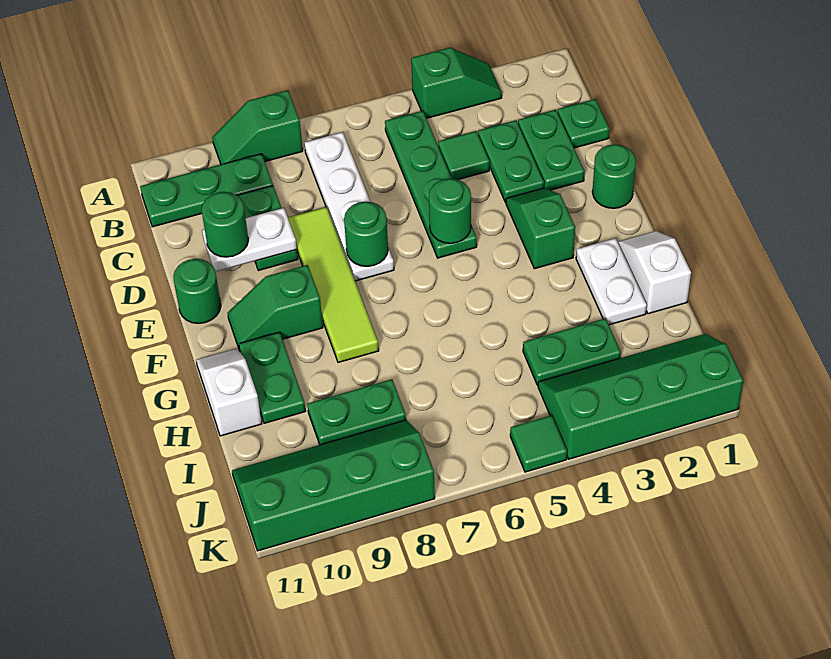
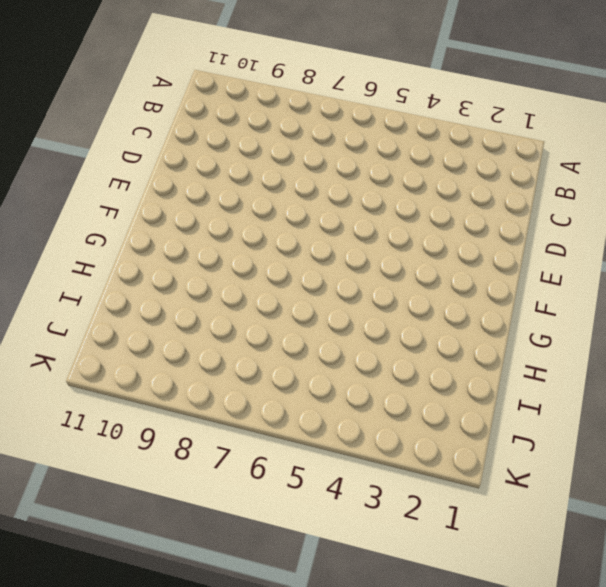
none -> green 1x2 slope [411,48,502,118]
none -> green 1x2 slope [212,90,303,164]
none -> green 1x4 plate [385,111,477,258]

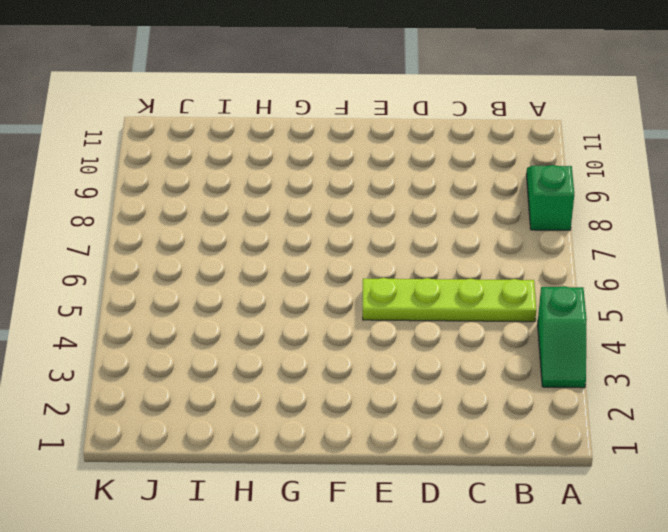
lime 1x4 plate [363,278,536,322] -> green 1x4 plate [385,111,477,258]
none -> white 1x4 plate [304,132,394,281]
none -> green 1x3 plate [140,154,273,227]
none -> green 1x1 plate [558,99,610,148]

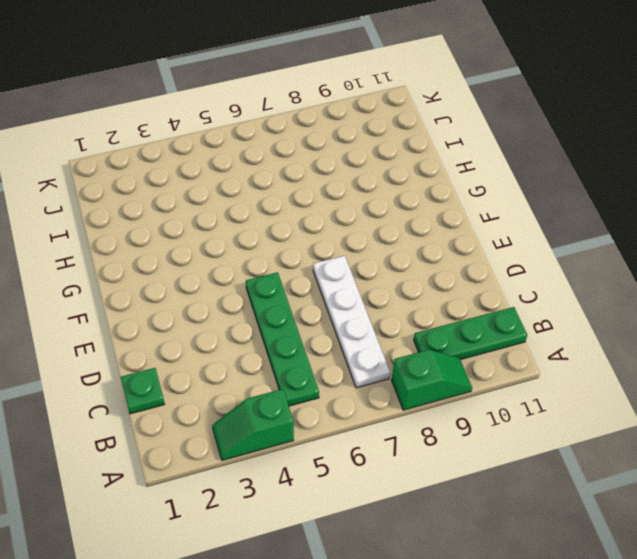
none -> green 1x2 plate [518,110,585,190]
none -> green 1x2 plate [478,120,544,203]
none -> green 1x1 tile [438,131,490,180]

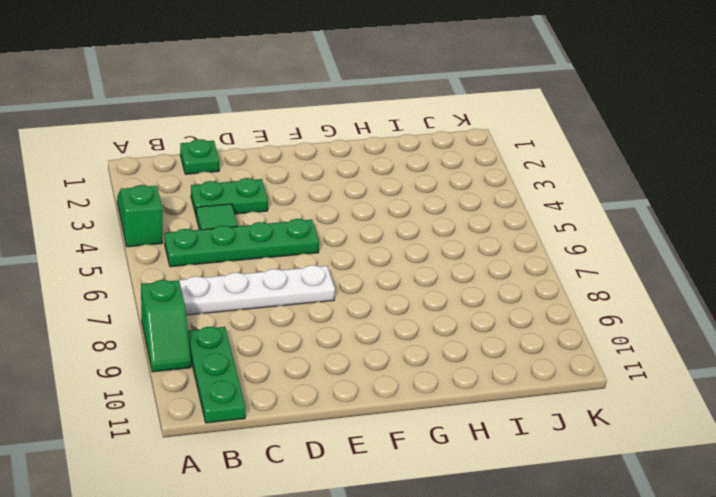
none -> green 1x2 plate [518,110,585,190]
none -> green 1x2 plate [237,186,298,270]
none -> lime 1x4 tile [288,207,379,362]

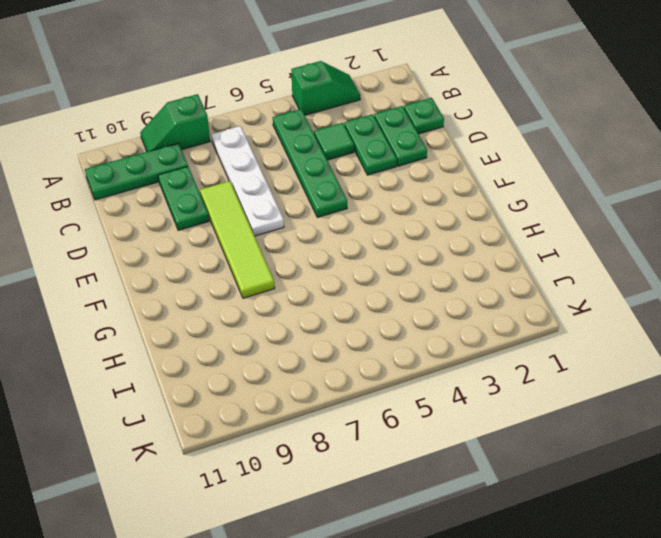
none -> green 1x1 round brick [592,144,636,208]
none -> green 1x2 slope [506,188,575,269]
none -> green 1x1 round brick [173,259,221,323]

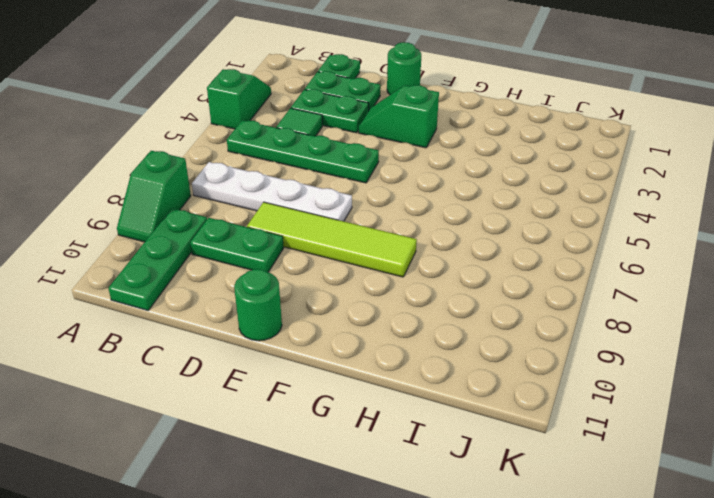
none -> green 1x2 slope [228,265,323,350]
none -> white 1x2 slope [618,231,691,314]
none -> white 1x2 plate [576,238,647,325]

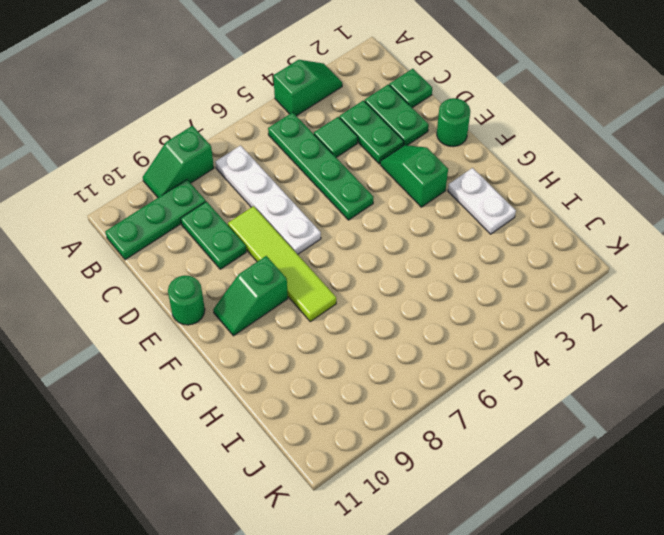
none -> white 1x2 slope [618,231,691,314]
none -> green 1x2 plate [239,332,305,423]
none -> white 1x2 slope [196,348,262,436]

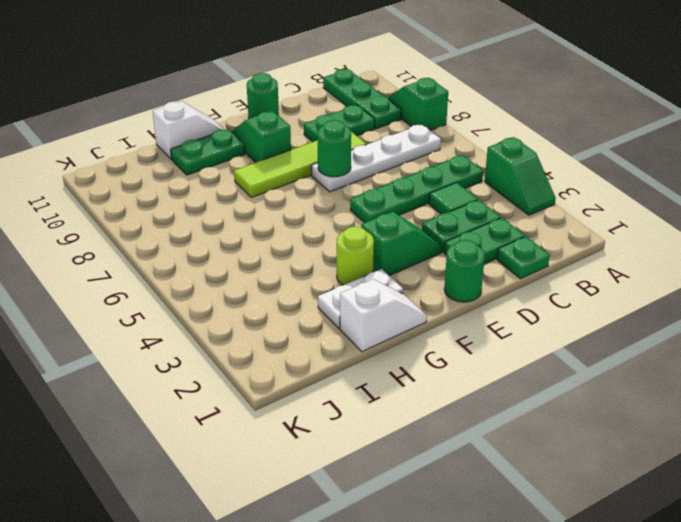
lime 1x1 round brick [337,227,374,285] -> none
none -> green 1x2 plate [523,318,621,385]
none -> green 1x2 plate [307,379,406,445]
none -> green 2x4 slope [538,334,743,459]

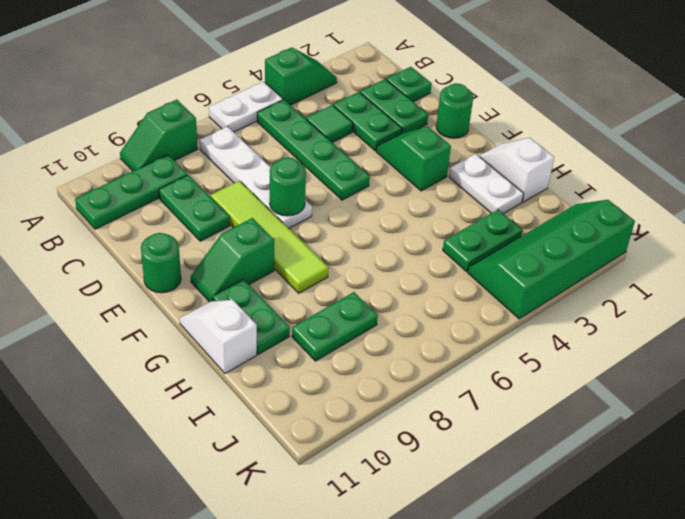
white 1x2 plate [209,82,283,132] -> white 1x2 plate moved to [202,208,297,272]
none -> green 2x4 slope [232,420,435,551]
none -> green 1x1 tile [510,415,567,472]
none -> green 1x1 round brick [429,179,471,243]

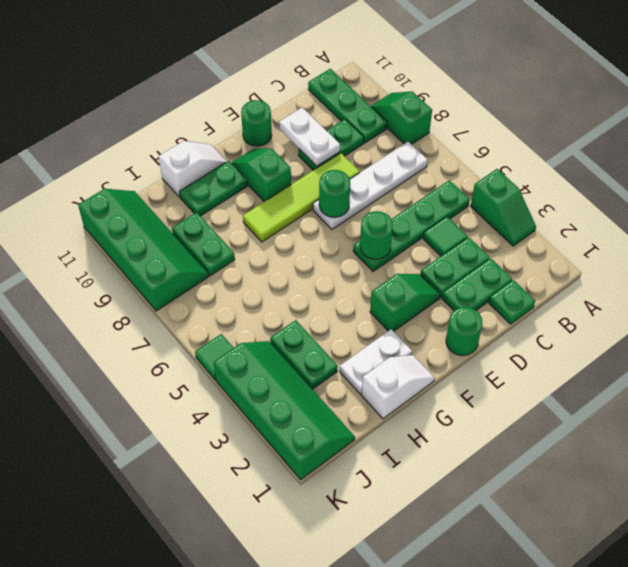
none -> green 1x1 round brick [202,192,248,257]

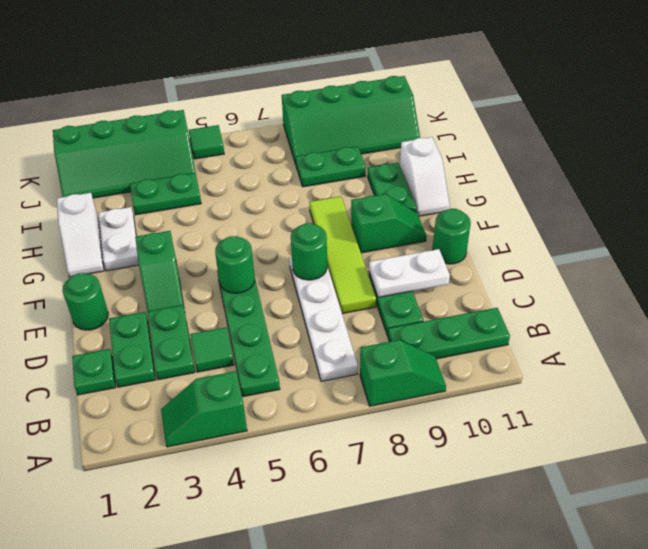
none -> green 1x1 round brick [202,192,248,257]

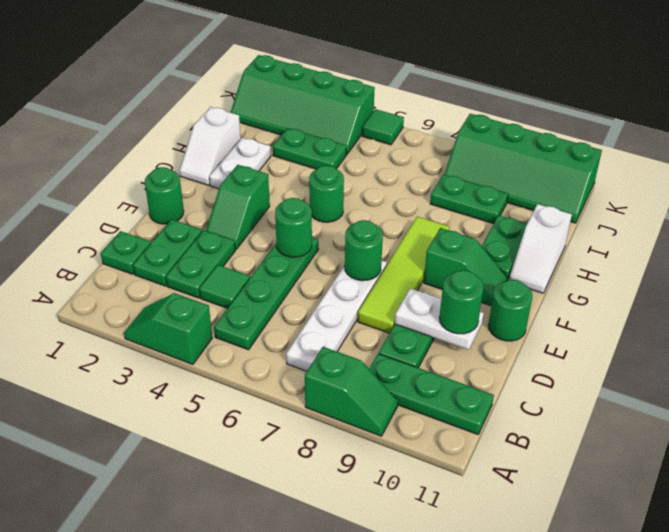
green 1x1 round brick [309,165,344,222] -> none

